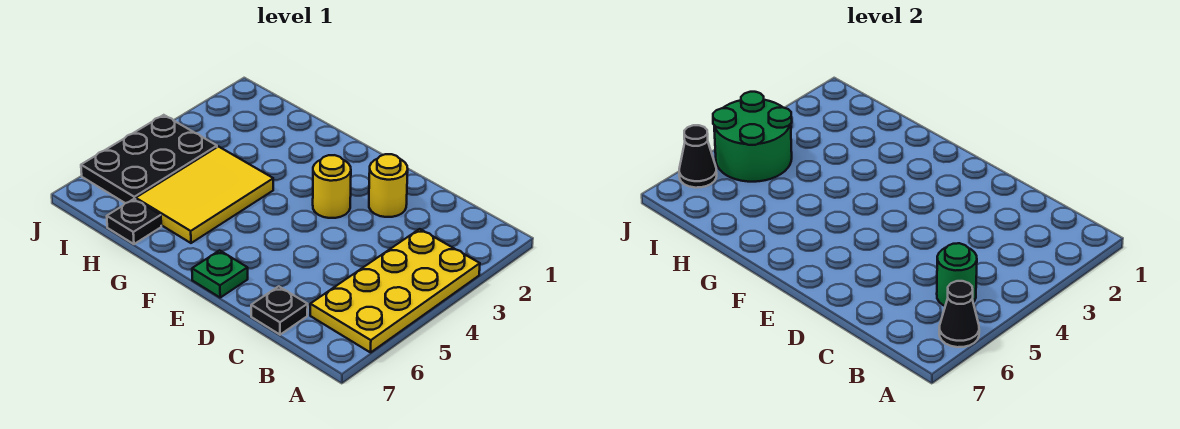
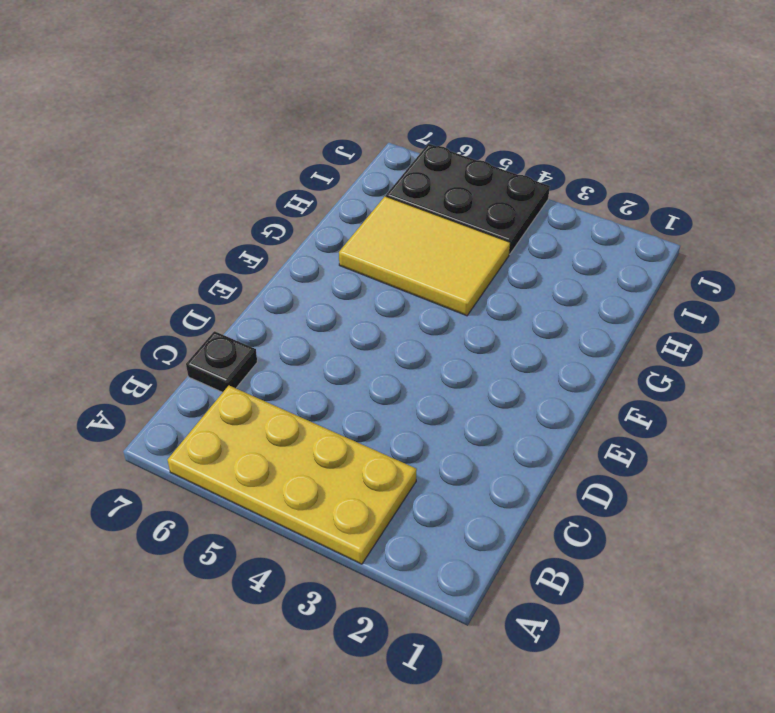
none -> yellow 1x1 round brick [369,154,408,217]
none -> yellow 1x1 round brick [313,155,351,218]
none -> green 1x1 plate [192,250,248,297]

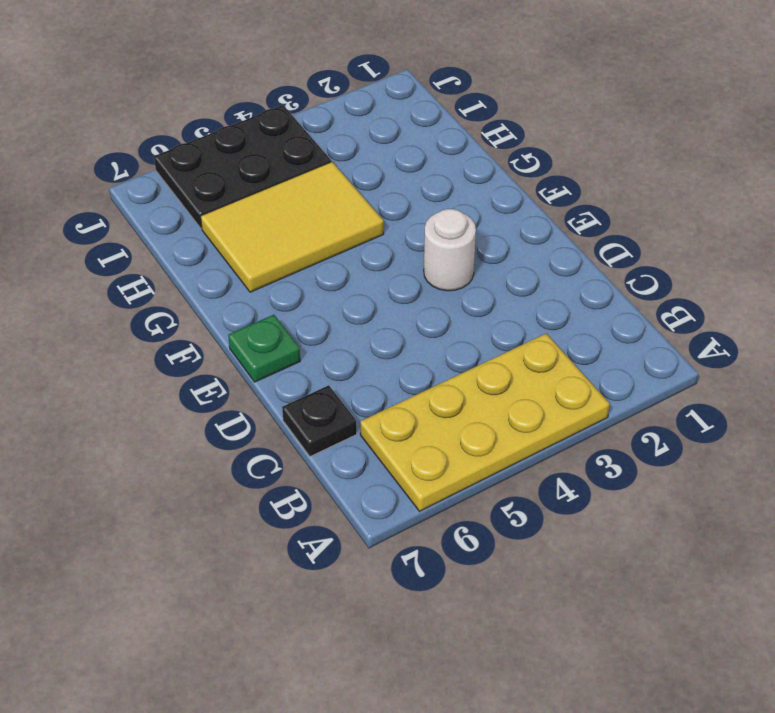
white 1x1 round brick [424,209,476,291] -> yellow 1x1 round brick [313,155,351,218]
none -> yellow 1x1 round brick [369,154,408,217]
none -> black 1x1 plate [107,199,161,244]
none -> black 1x1 cone [939,281,979,347]

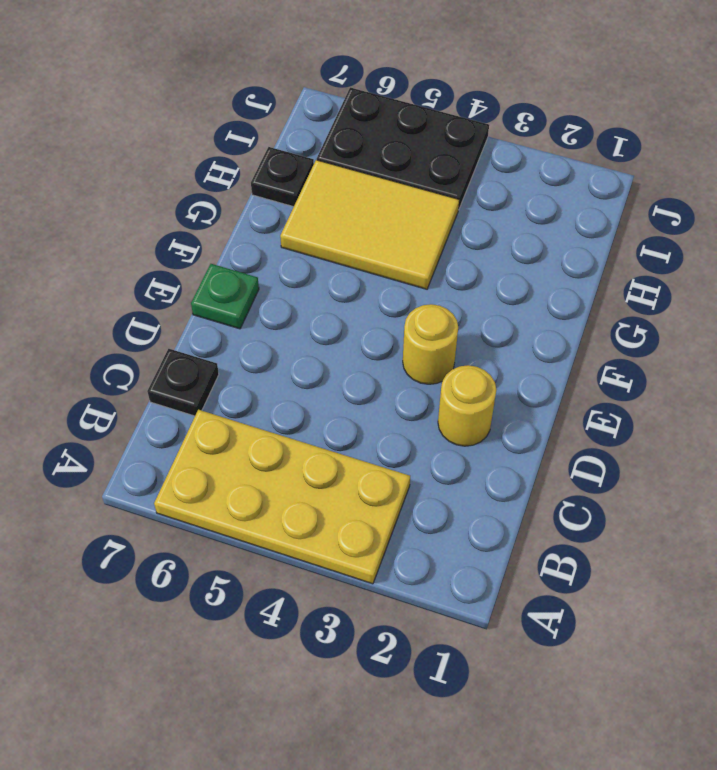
none -> black 1x1 cone [939,281,979,347]
none -> green 1x1 round brick [937,243,977,306]
none -> green 2x2 round brick [713,92,792,182]

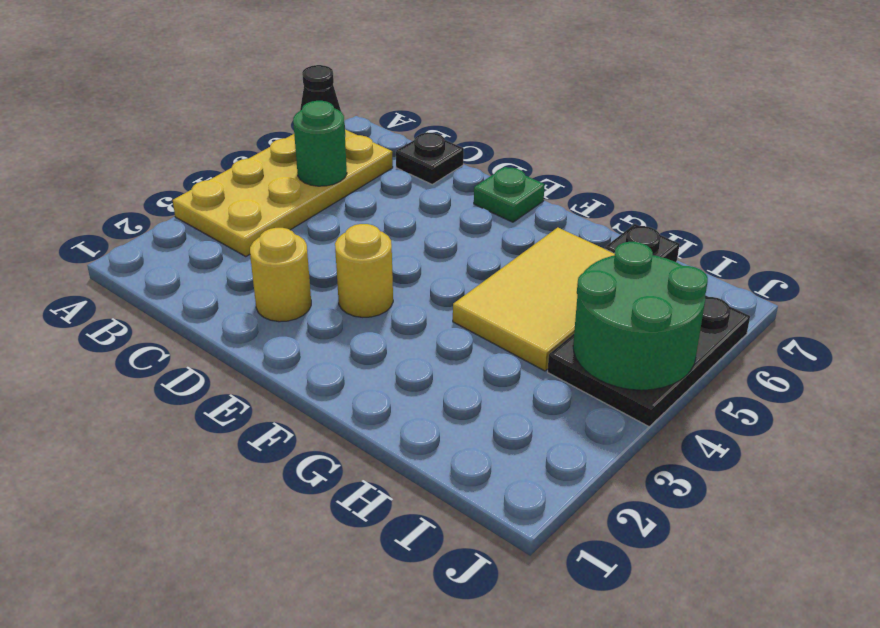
none -> black 1x1 cone [679,125,717,188]

